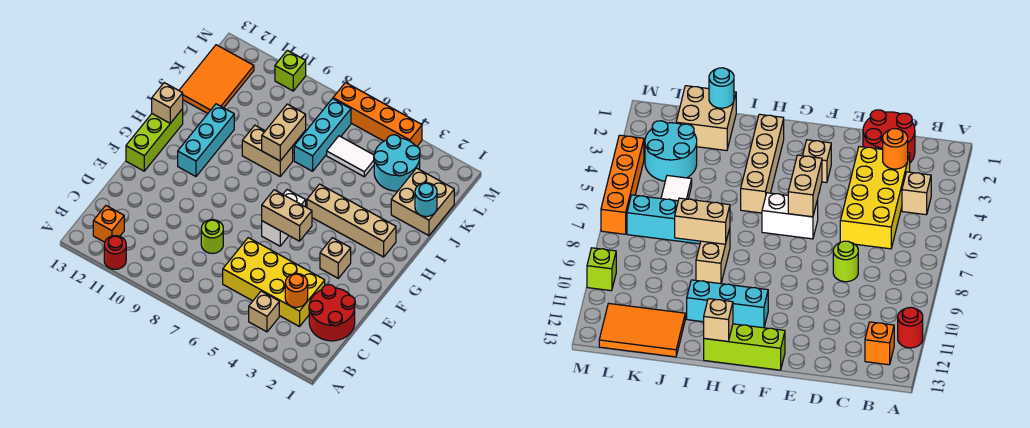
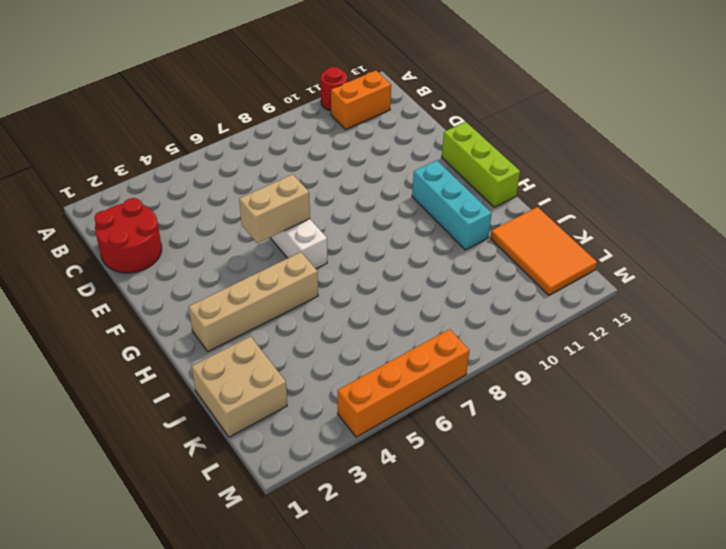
orange 1x2 brick [331,71,391,129] -> orange 1x1 brick [93,206,124,242]
none -> tan 1x1 brick [249,291,279,332]
none -> yellow 2x4 brick [223,238,325,327]
none -> lime 1x1 round brick [201,220,223,254]

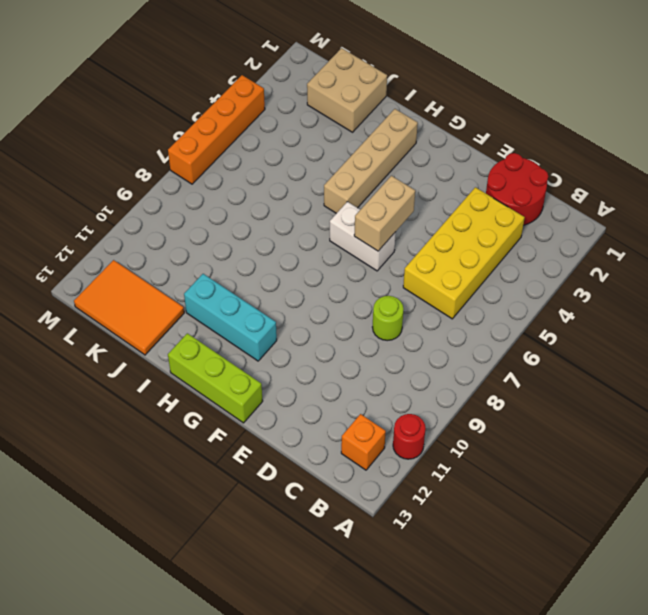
none -> tan 1x1 brick [249,291,279,332]
none -> tan 1x1 brick [320,238,351,278]
none -> tan 1x2 brick [242,125,293,176]

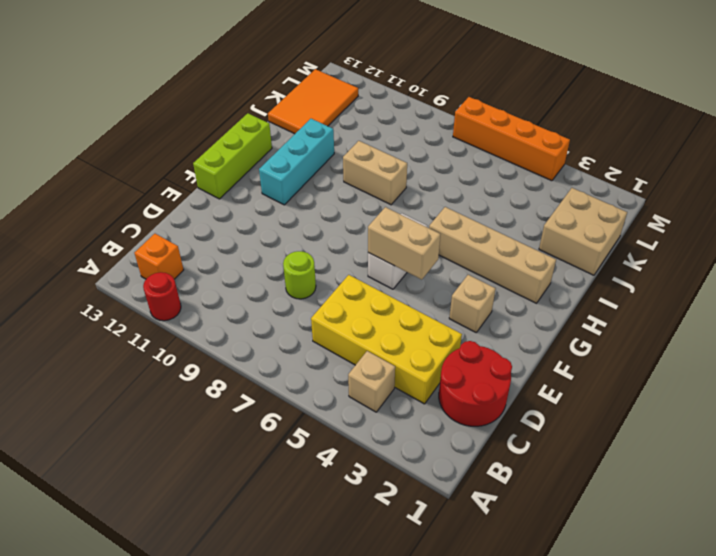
none -> cyan 1x3 brick [294,99,351,171]
none -> cyan 2x2 round brick [374,135,420,191]
none -> white 1x2 tile [327,136,374,177]

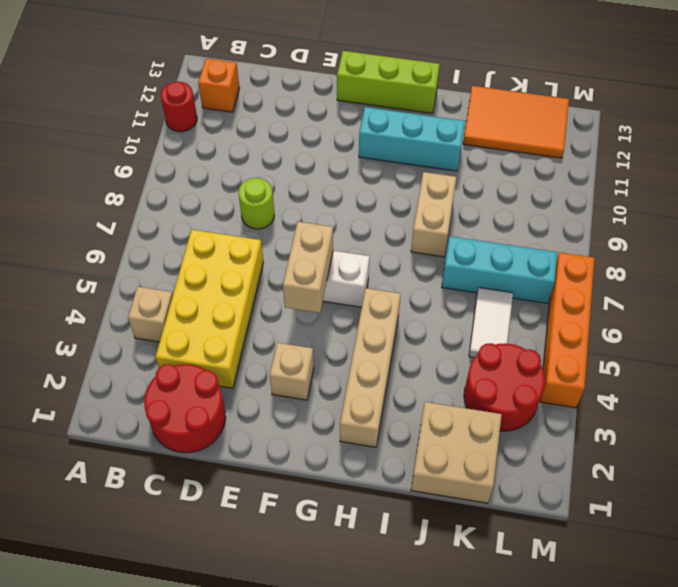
red 2x2 round brick [464,343,545,431] -> cyan 2x2 round brick [374,135,420,191]
none -> lime 1x1 brick [275,50,306,91]
none -> orange 1x1 round brick [285,274,308,307]
none -> tan 1x1 brick [152,83,183,123]

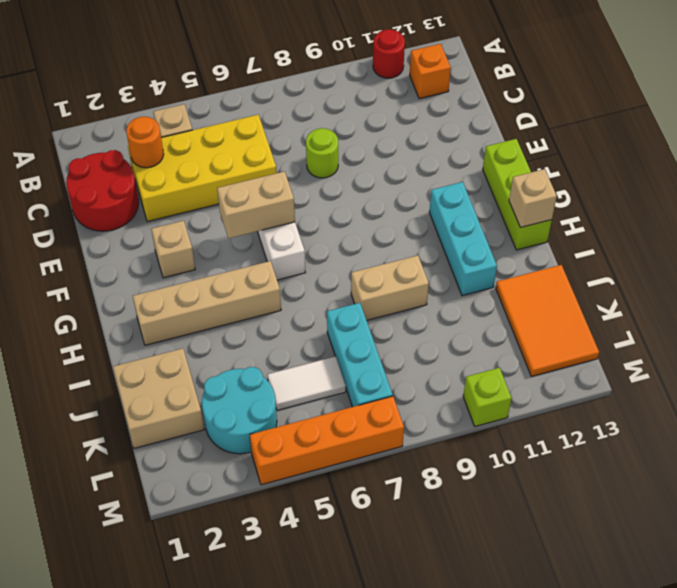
none -> tan 1x2 brick [262,104,306,161]
none -> cyan 1x1 round brick [415,183,437,217]

